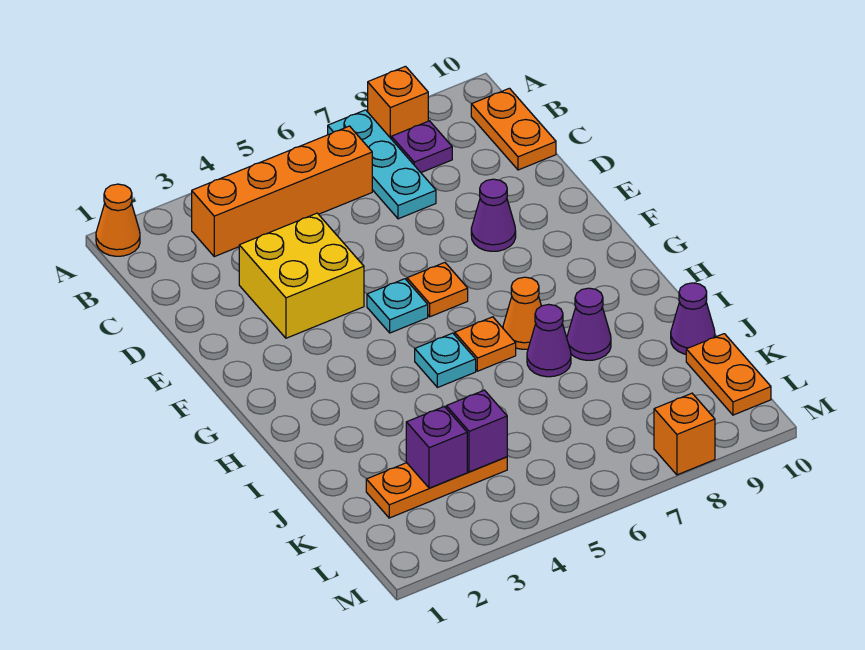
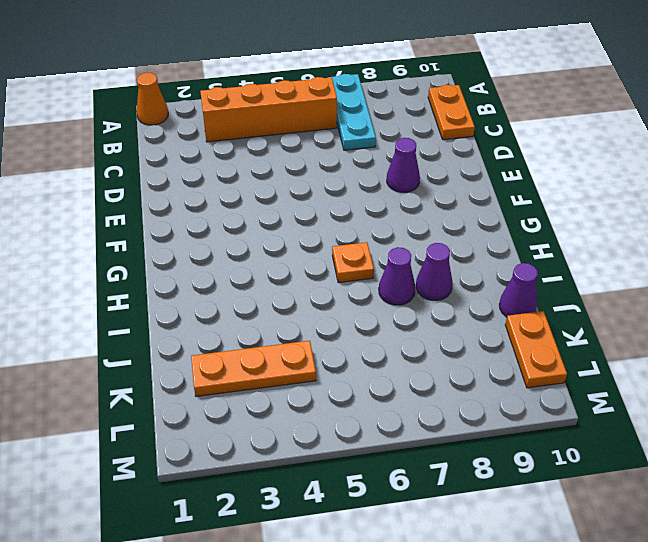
none -> orange 1x1 brick [368,66,428,138]
none -> purple 1x1 plate [391,121,452,172]
none -> yellow 2x2 brick [239,213,364,338]

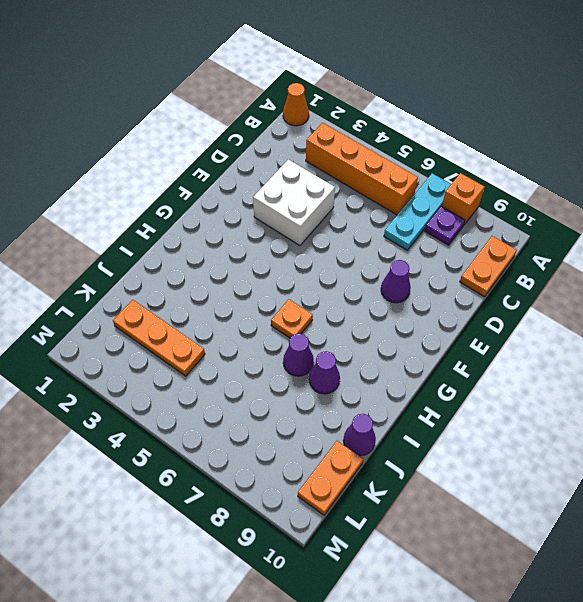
white 2x2 brick [253,159,335,245] -> yellow 2x2 brick [239,213,364,338]
none -> cyan 1x1 plate [367,279,428,333]
none -> orange 1x1 plate [407,263,468,317]
none -> cyan 1x1 plate [415,333,476,388]

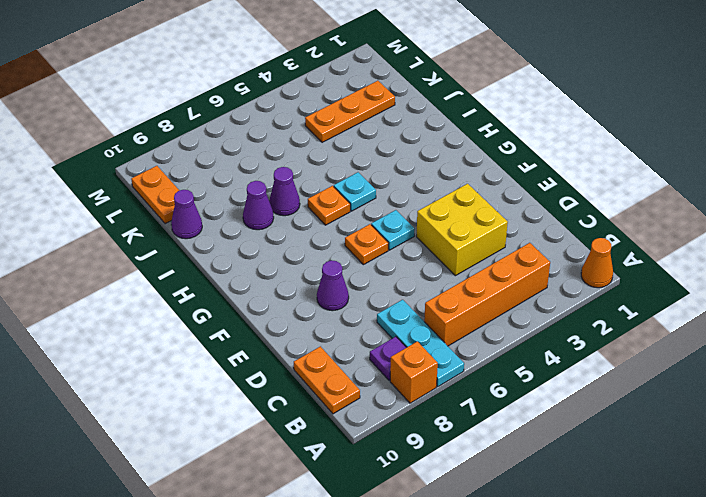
none -> orange 1x1 cone [503,277,541,349]
none -> orange 1x1 brick [654,393,715,475]
none -> purple 1x1 brick [406,407,467,488]

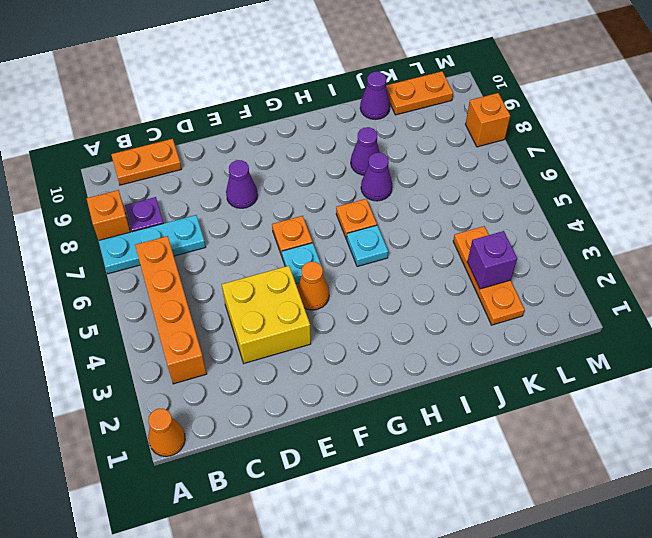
orange 1x1 cone [297,262,329,310] -> orange 1x1 cone moved to [503,277,541,349]
none -> purple 1x1 brick [446,390,507,472]

